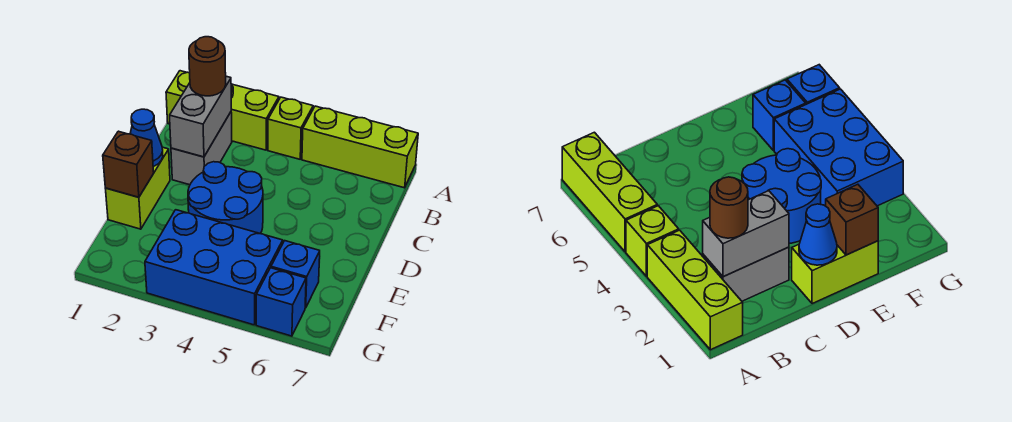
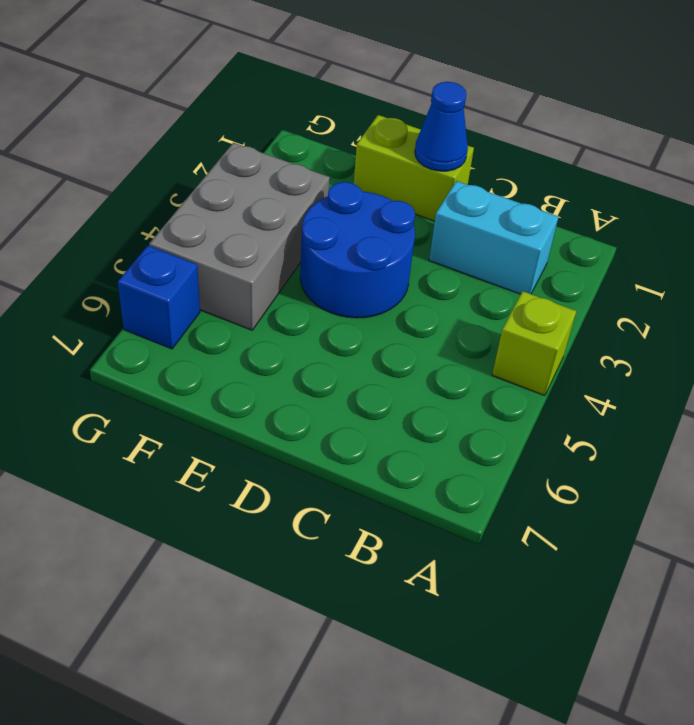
cyan 1x2 brick [429,181,558,294] -> grey 1x2 brick [171,112,232,185]
grey 2x3 brick [149,143,330,330] -> blue 2x3 brick [145,210,283,325]
none -> lime 1x3 brick [166,71,279,150]
none -> lime 1x3 brick [302,106,418,188]
none -> blue 1x1 brick [271,241,320,308]

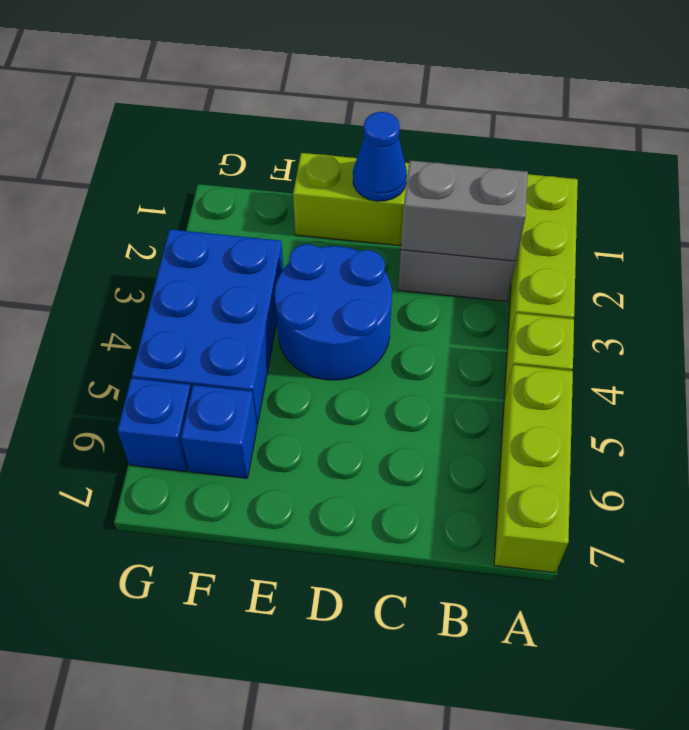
none -> brown 1x1 brick [103,131,154,197]
none -> brown 1x1 round brick [189,37,226,96]

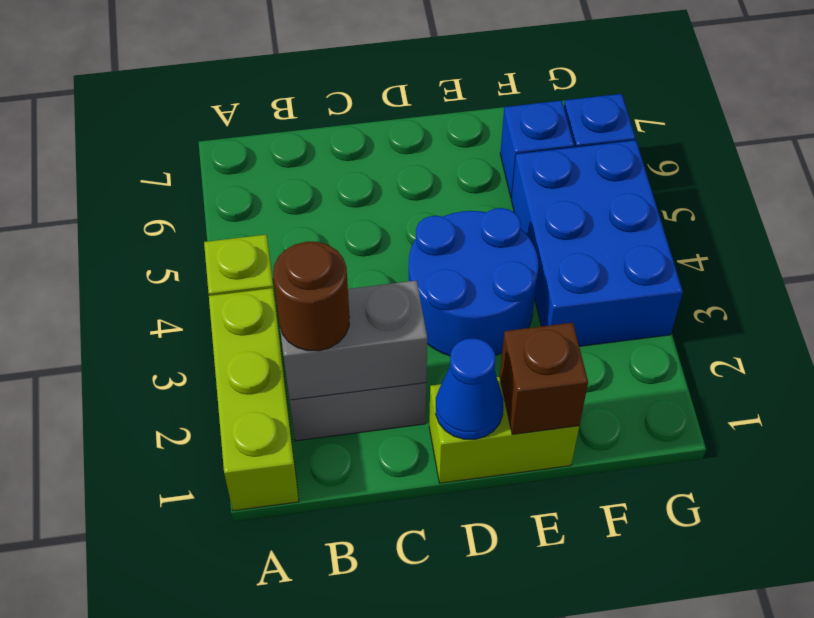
none -> lime 1x3 brick [302,106,418,188]

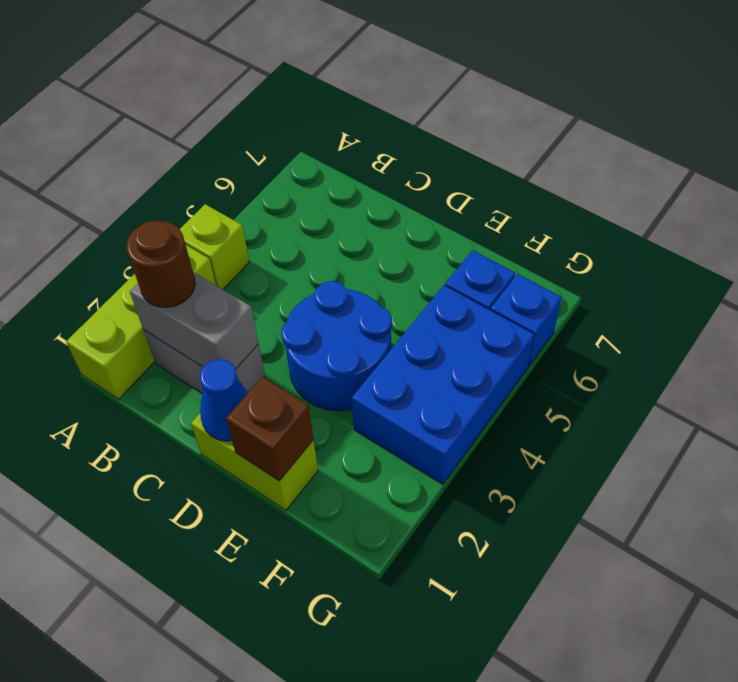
none -> lime 1x3 brick [302,106,418,188]

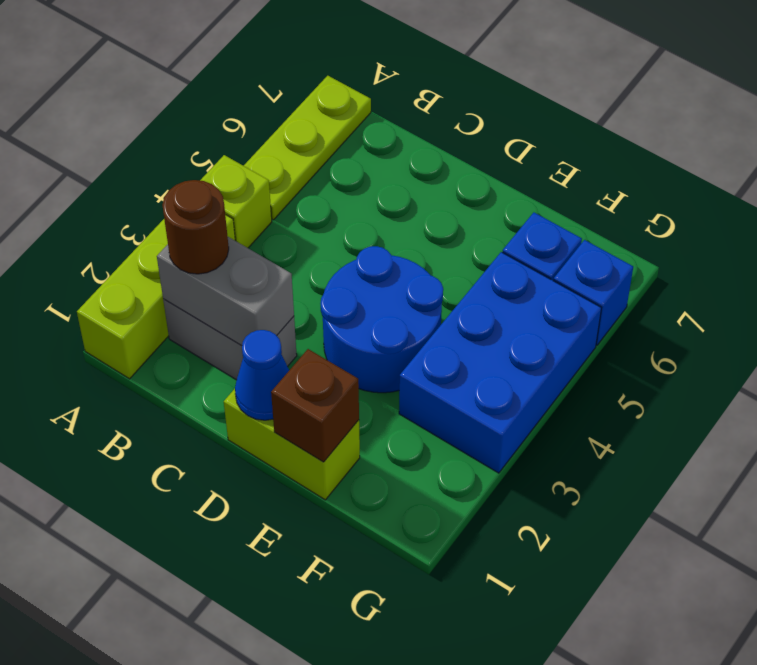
lime 1x3 plate [244,76,371,220] -> lime 1x3 brick [302,106,418,188]

